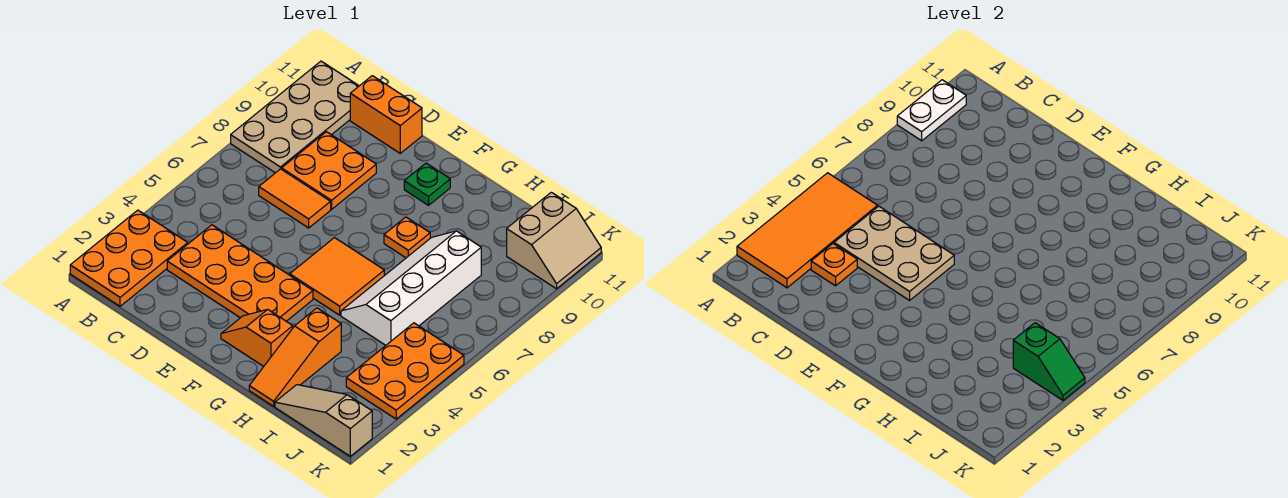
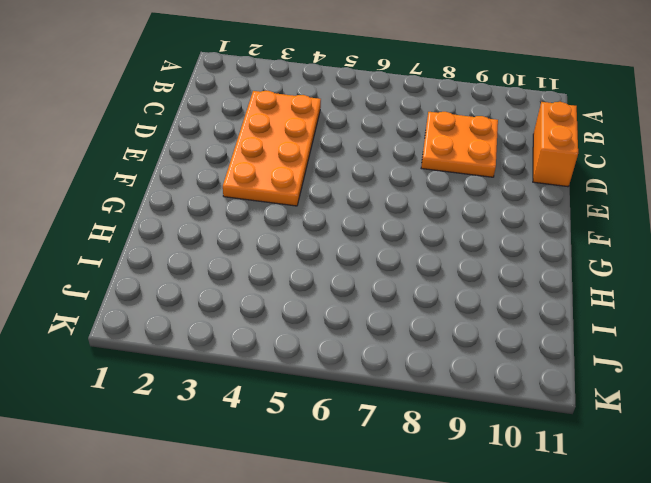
none -> orange 2x3 plate [70,210,188,306]
none -> tan 2x4 plate [231,61,359,173]
none -> orange 1x2 tile [259,169,331,228]

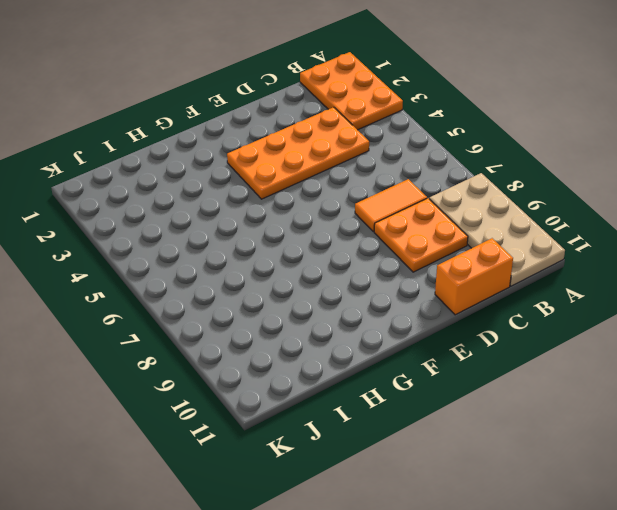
none -> orange 1x2 slope [221,310,293,366]
none -> orange 2x2 tile [290,238,384,315]
none -> green 1x1 plate [404,163,450,205]

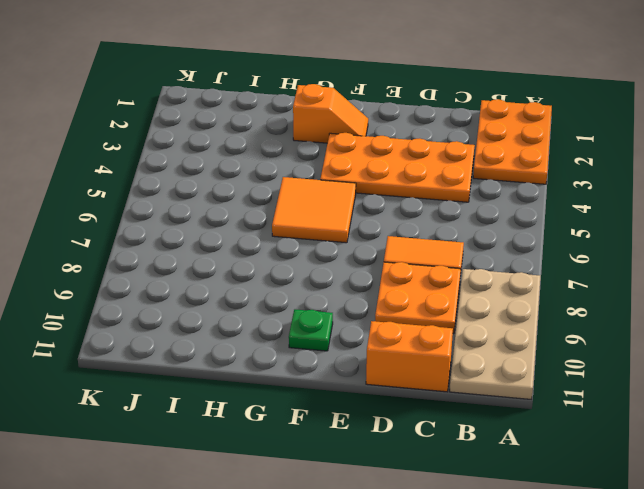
none -> orange 1x1 plate [384,217,430,258]
none -> orange 1x3 slope [249,308,341,406]
none -> white 2x4 slope [341,231,481,345]

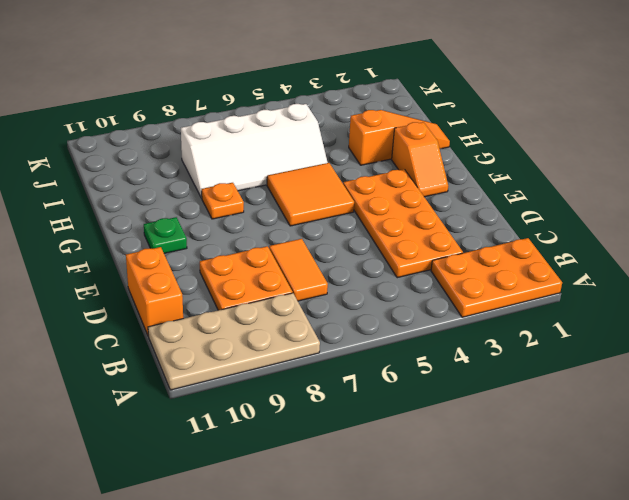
none -> tan 1x3 slope [275,385,372,456]
none -> orange 2x3 plate [346,323,464,419]
none -> tan 2x2 slope [507,192,601,289]

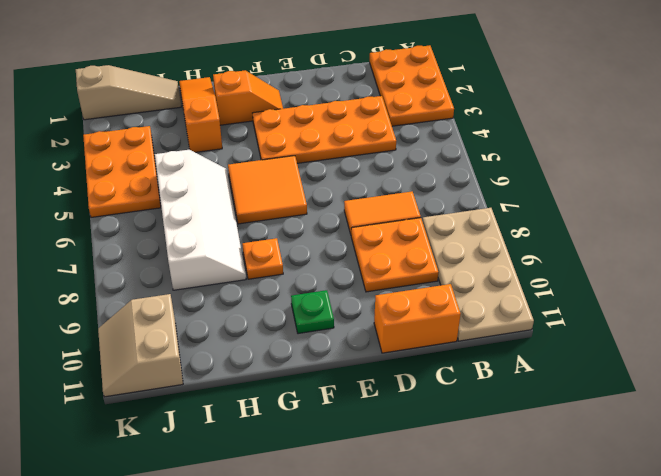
none -> orange 2x4 tile [737,173,878,288]
none -> white 1x2 plate [897,80,966,141]
none -> orange 1x1 plate [811,244,857,286]

